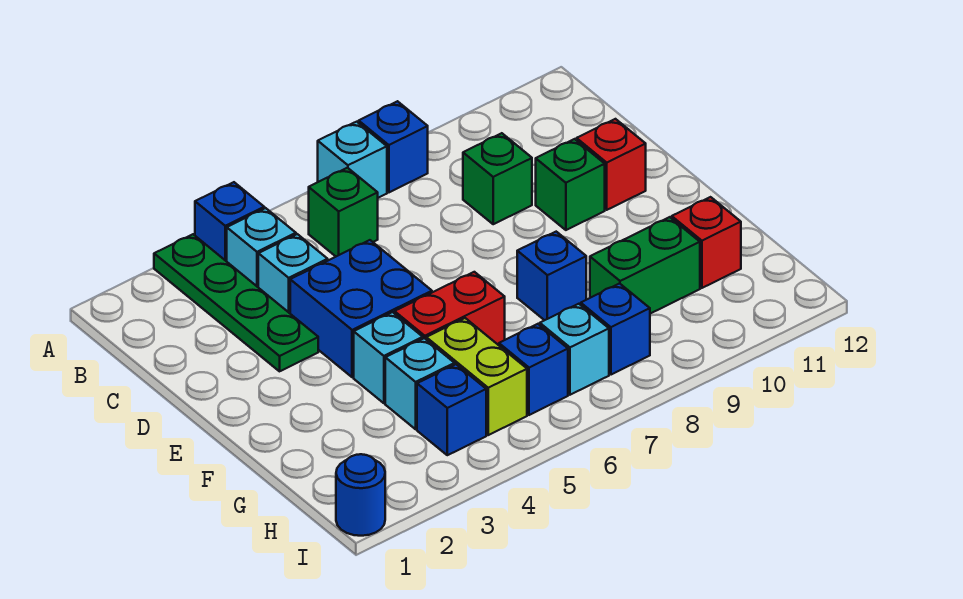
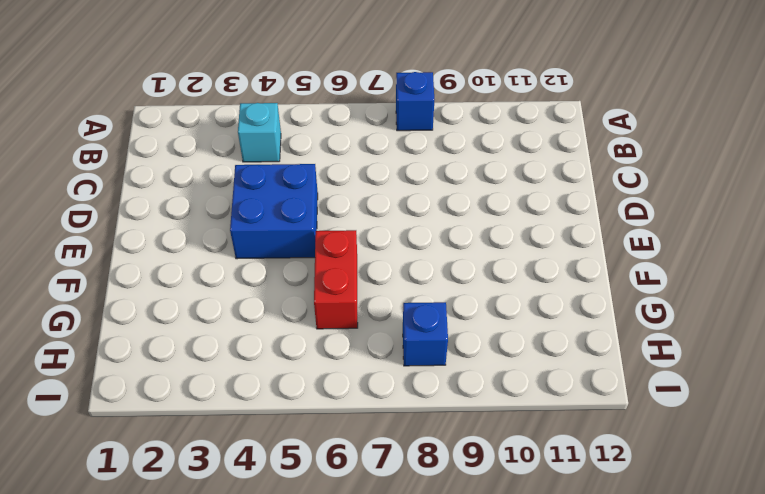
red 1x2 brick [314,230,358,329] -> red 1x2 brick turned to [395,272,505,345]
none -> green 1x4 plate [154,234,318,371]
none -> blue 1x1 brick [195,182,264,261]
none -> cyan 1x1 brick [318,122,387,198]

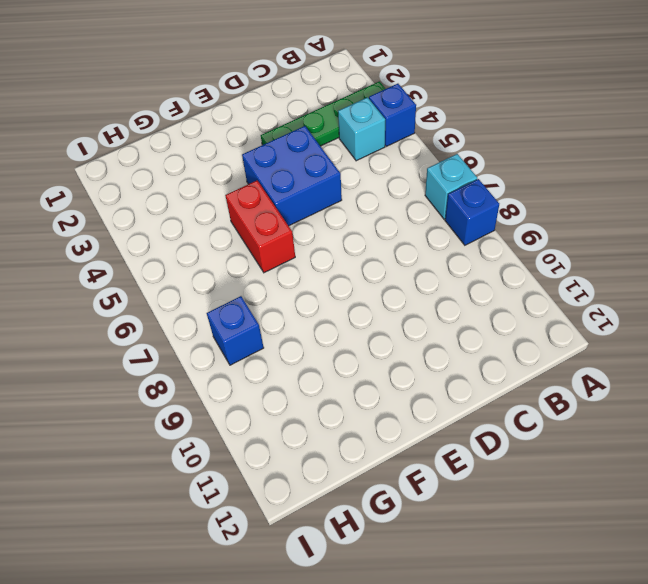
none -> green 1x1 brick [309,168,378,256]
none -> cyan 1x1 brick [258,234,328,313]
none -> green 1x1 brick [463,133,532,224]

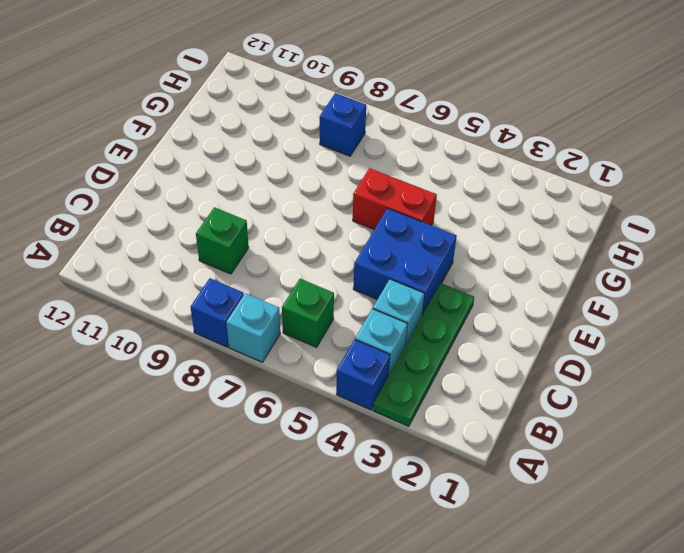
none -> green 1x1 brick [536,139,605,230]
none -> red 1x1 brick [577,119,646,210]
none -> cyan 1x1 brick [354,312,423,403]

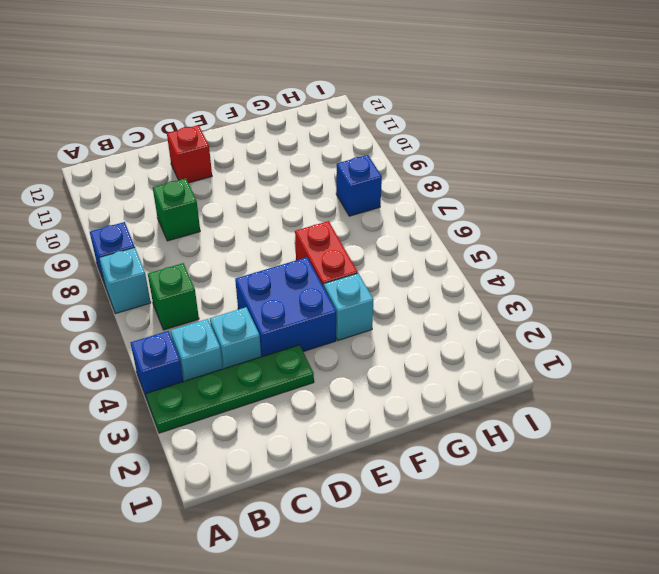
none -> green 1x1 brick [536,139,605,230]
none -> blue 1x1 brick [517,232,586,320]
none -> cyan 1x1 brick [385,338,455,429]

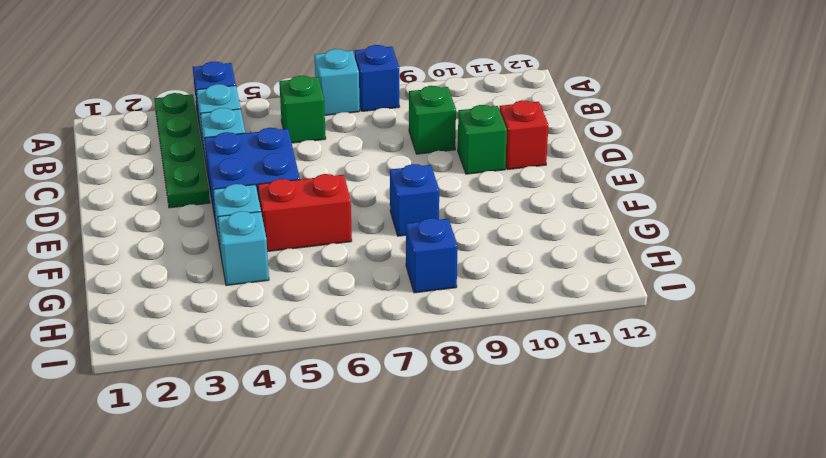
none -> lime 1x2 brick [426,318,527,435]
none -> green 1x2 brick [590,217,700,314]
none -> red 1x1 brick [672,197,741,288]

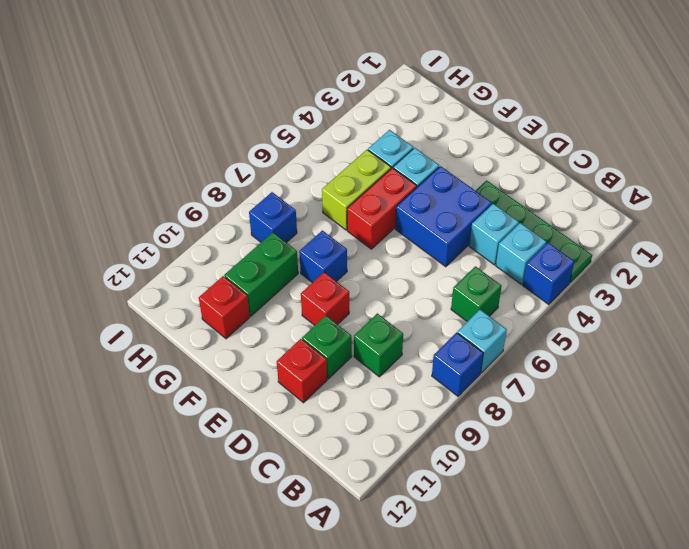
red 1x1 brick [301,272,349,325] -> none
lime 1x2 brick [322,150,391,230] -> lime 1x2 brick turned to [426,318,527,435]
none -> blue 1x1 brick [417,364,486,455]
none -> blue 1x1 brick [499,324,568,415]
none -> cyan 1x1 brick [540,304,609,395]

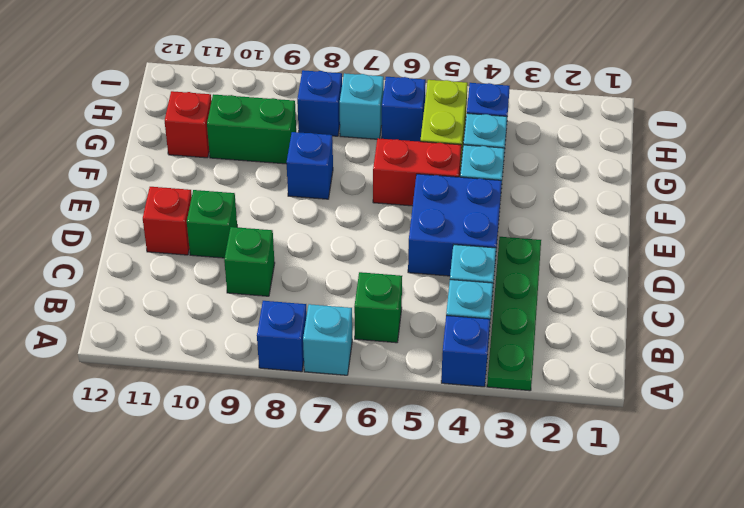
none -> blue 1x1 round brick [336,454,385,536]

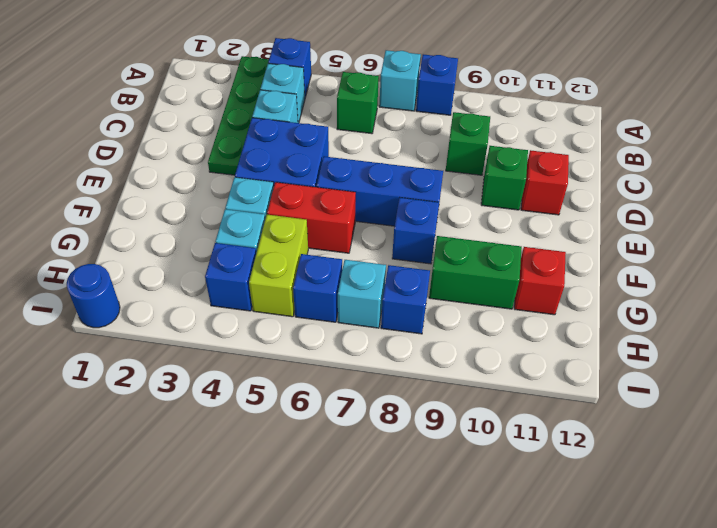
blue 1x3 brick [317,156,443,226] -> none

